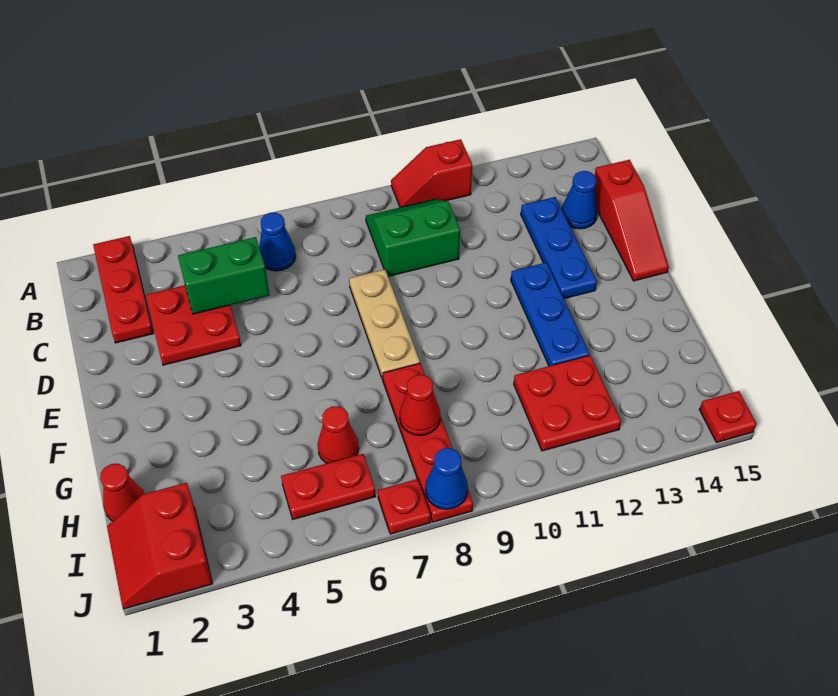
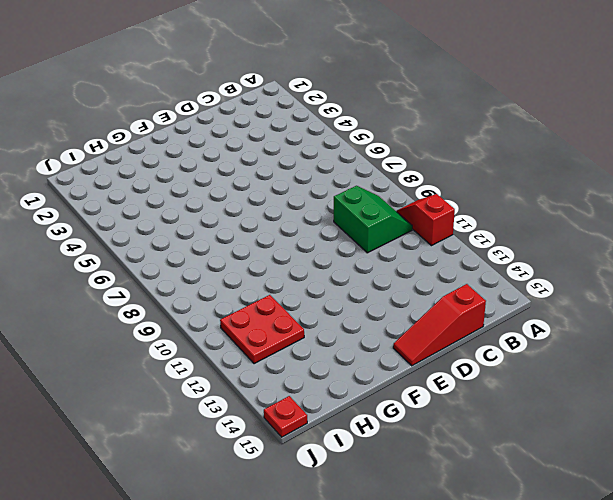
none -> red 1x3 plate [93,236,153,343]
none -> blue 1x1 cone [259,213,296,271]
none -> red 2x2 plate [146,285,241,365]

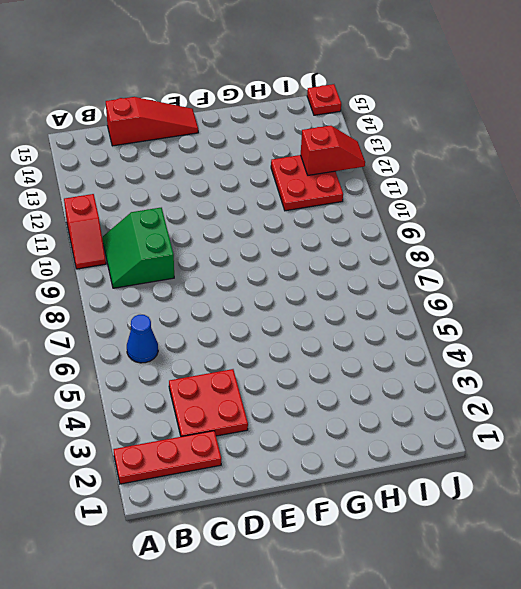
red 1x2 slope [301,126,365,175] -> none
none -> blue 1x3 plate [521,197,597,299]
none -> blue 1x1 cone [562,171,598,229]
none -> tan 1x3 plate [349,269,420,380]

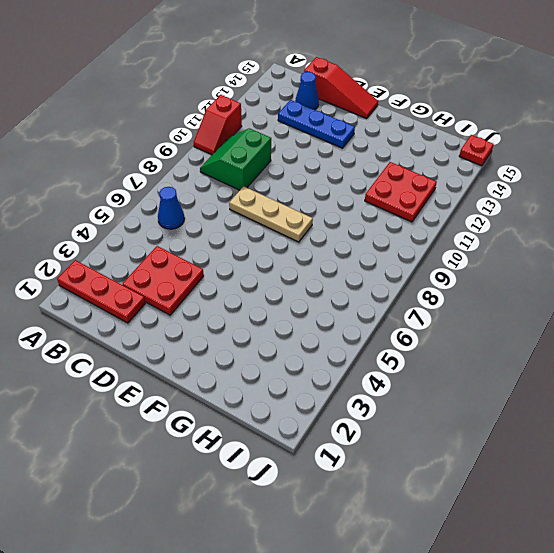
none -> blue 1x3 plate [511,262,590,366]
none -> red 1x4 plate [383,363,473,522]
none -> red 1x1 cone [100,464,144,521]

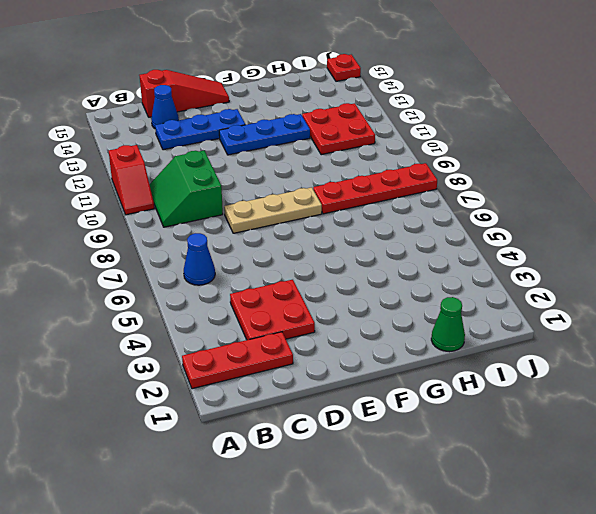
green 1x1 cone [431,297,465,352] -> red 1x1 cone [100,464,144,521]
none -> red 1x1 cone [318,406,359,463]
none -> red 2x2 slope [107,483,212,609]
none -> red 1x2 plate [281,454,376,519]

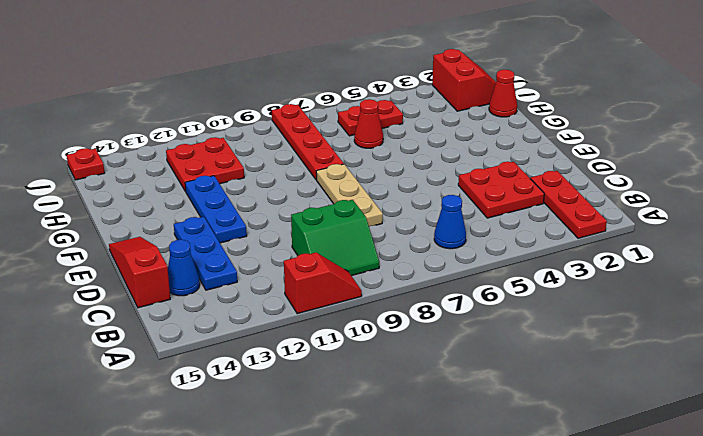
none -> red 1x1 plate [378,479,431,534]
none -> green 1x2 brick [178,237,269,314]
none -> red 1x1 cone [400,375,440,435]

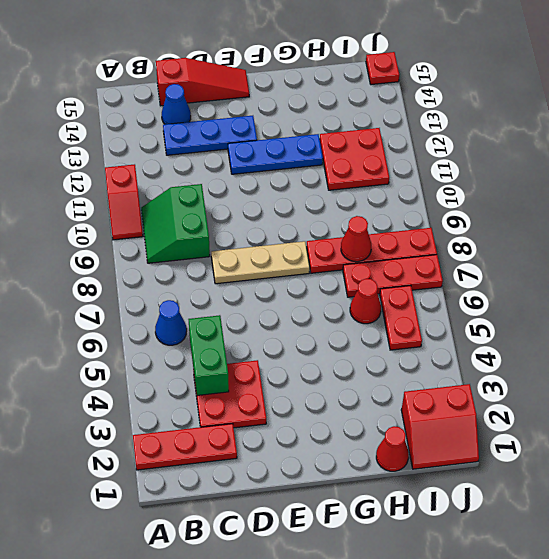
red 1x3 plate [343,255,443,297] -> red 1x1 plate [378,479,431,534]
none -> blue 1x1 cone [425,448,468,509]

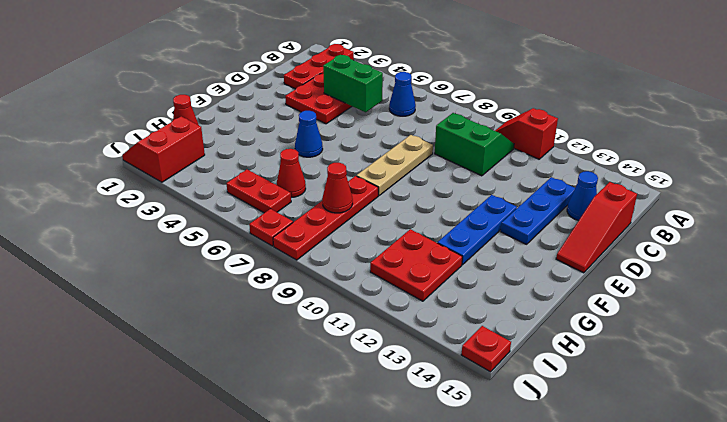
blue 1x1 cone [295,111,323,157] -> blue 1x1 cone moved to [425,448,468,509]

